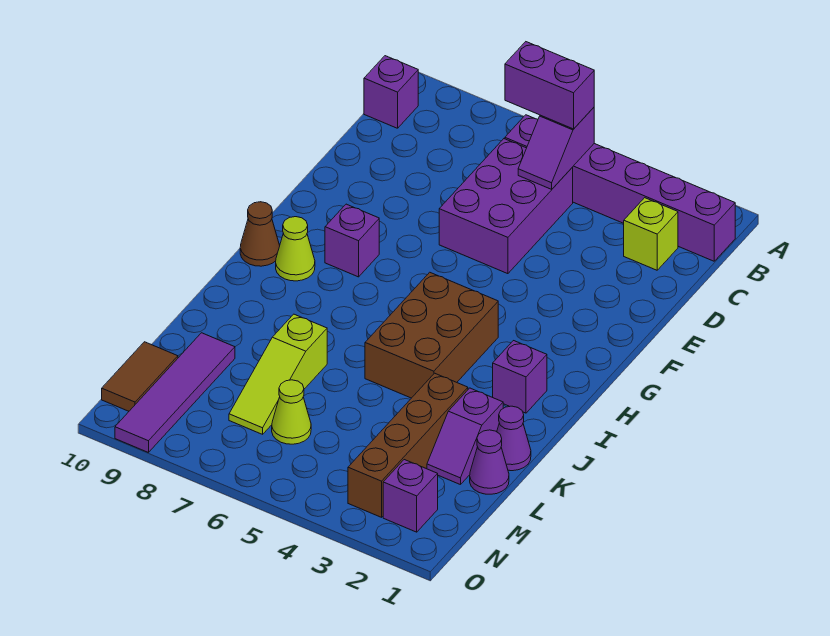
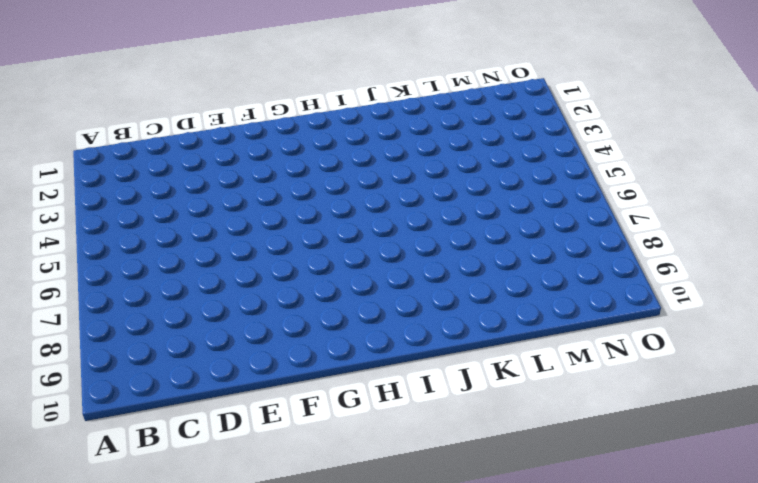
none -> purple 1x6 brick [505,115,735,261]
none -> purple 1x1 brick [364,56,418,128]
none -> lime 1x1 brick [624,198,678,270]

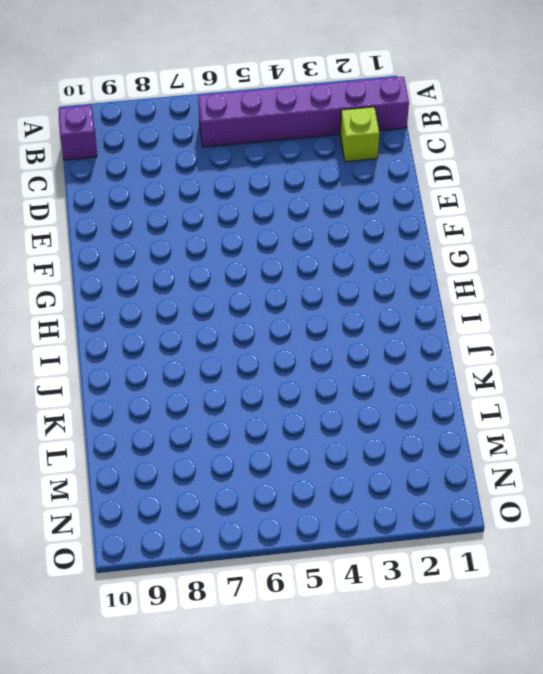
none -> purple 2x3 brick [439,139,573,274]
none -> purple 1x1 brick [325,204,379,277]
none -> brown 2x3 brick [365,272,498,398]

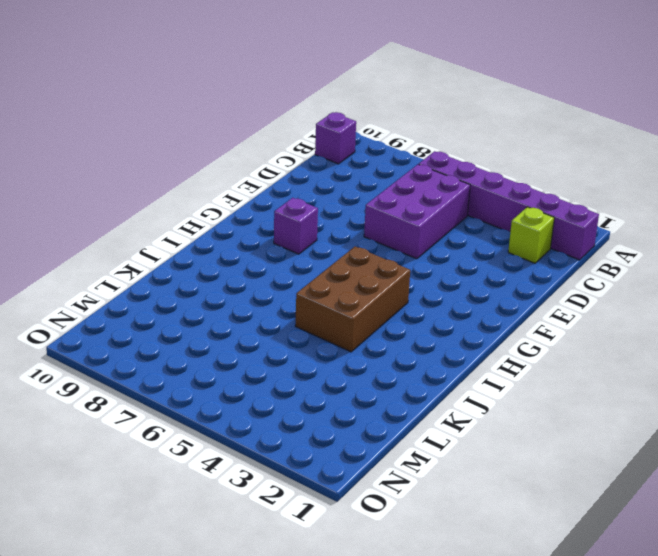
none -> lime 1x1 cone [276,217,315,281]
none -> brown 1x1 cone [240,202,280,266]
none -> purple 1x1 brick [493,341,547,413]

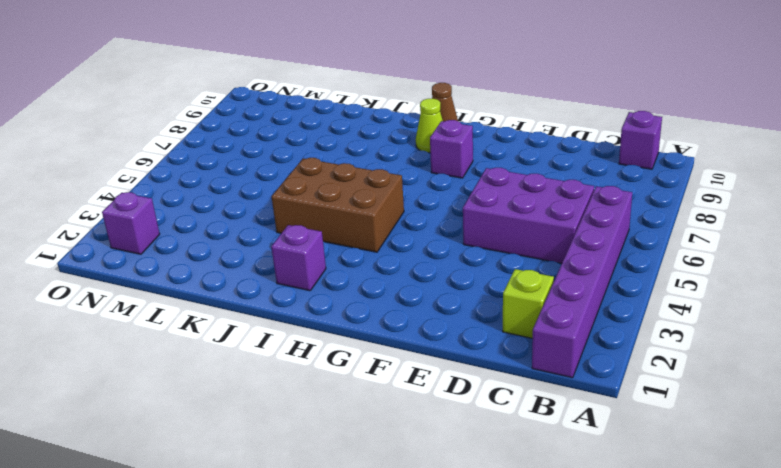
none -> purple 1x1 cone [497,406,531,471]
none -> purple 1x2 slope [427,388,503,485]
none -> brown 1x4 brick [348,373,468,517]

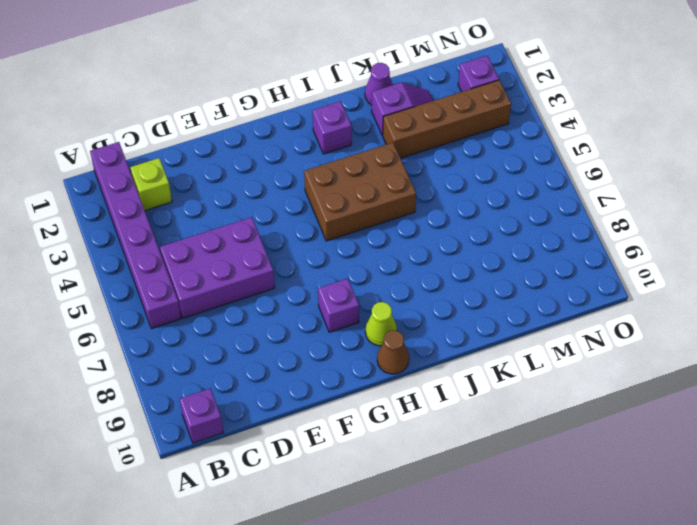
none -> lime 1x3 slope [229,314,327,434]
none -> purple 1x1 cone [470,430,509,494]
none -> purple 1x4 tile [115,333,235,453]

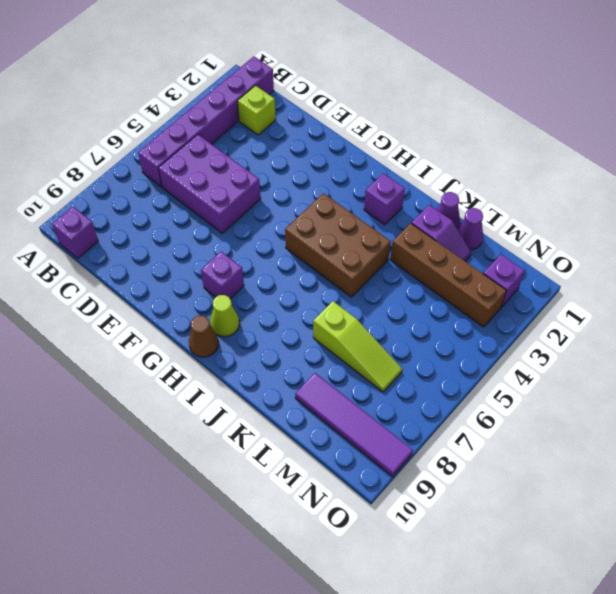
none -> lime 1x1 cone [272,380,311,444]
none -> brown 1x2 tile [102,342,178,411]
none -> purple 1x2 slope [518,108,594,189]

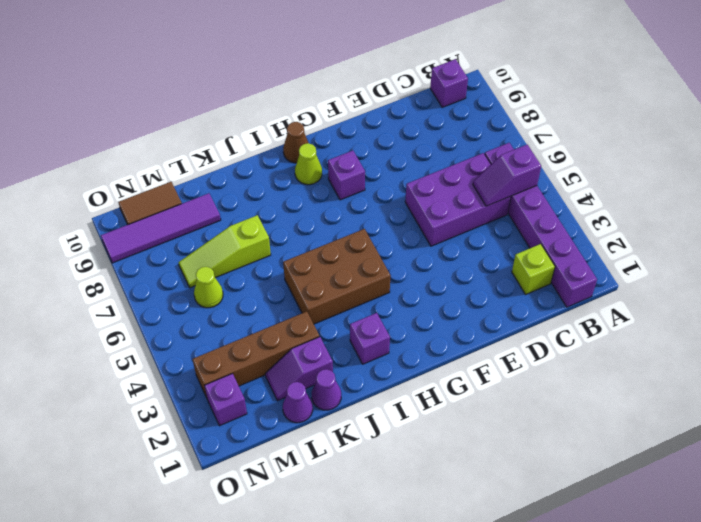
none -> purple 1x2 brick [505,42,594,129]

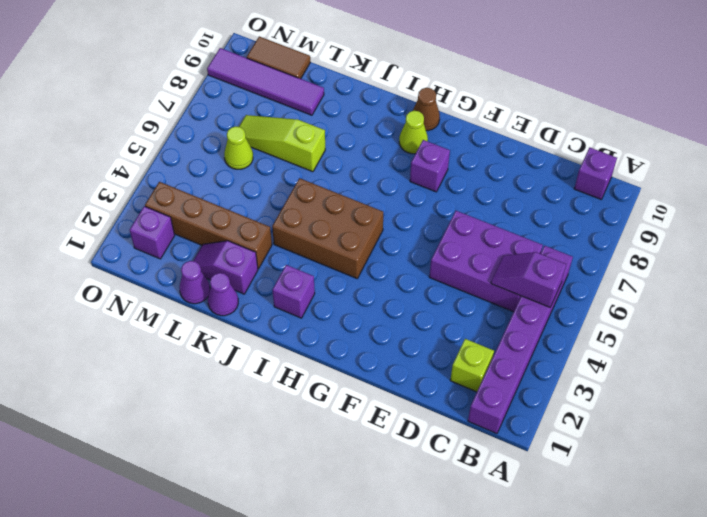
none -> purple 1x2 brick [505,42,594,129]

